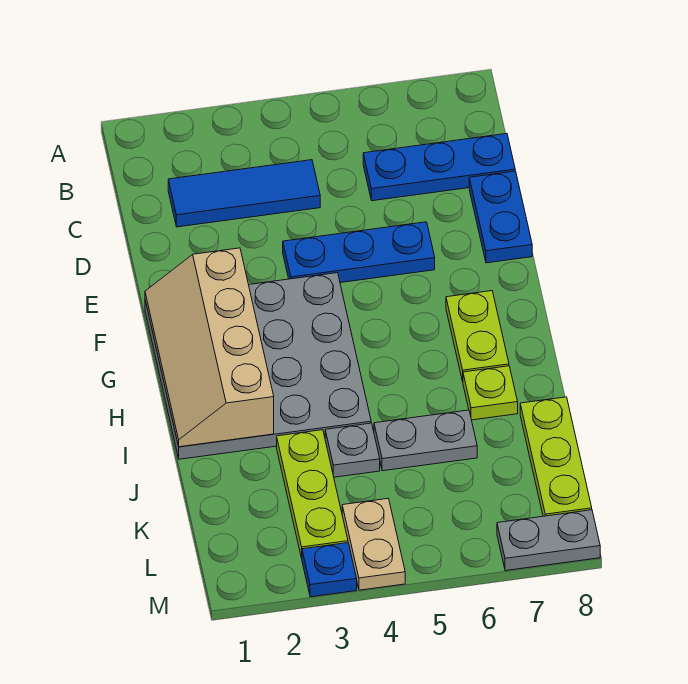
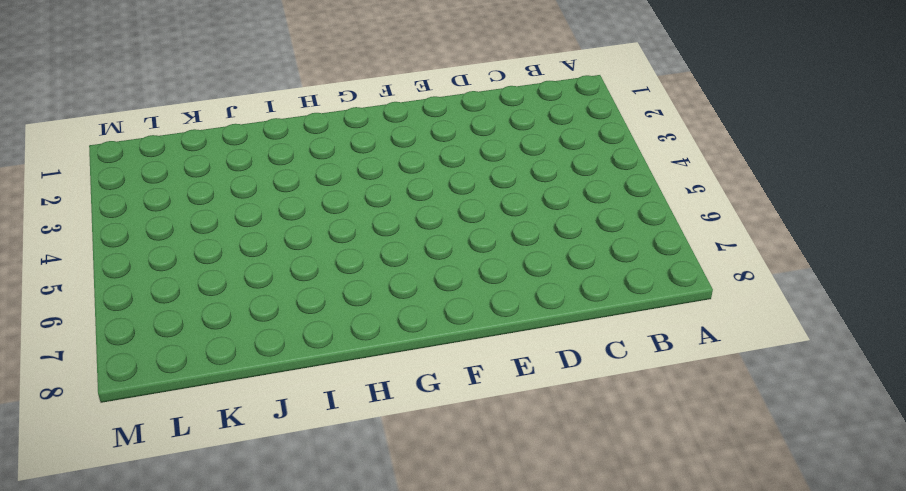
none -> blue 1x3 tile [168,160,320,227]
none -> blue 1x3 plate [363,134,515,201]
none -> blue 1x2 plate [469,171,532,263]

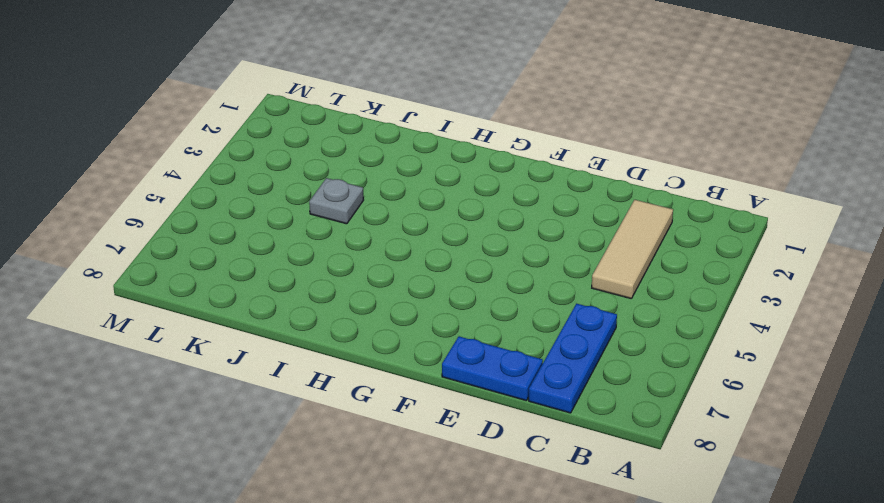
tan 1x3 tile [592,200,673,299] -> blue 1x3 tile [168,160,320,227]
none -> blue 1x3 plate [283,222,435,283]
none -> grey 4x4 plate [145,273,371,459]
none -> lime 1x2 plate [446,291,509,381]

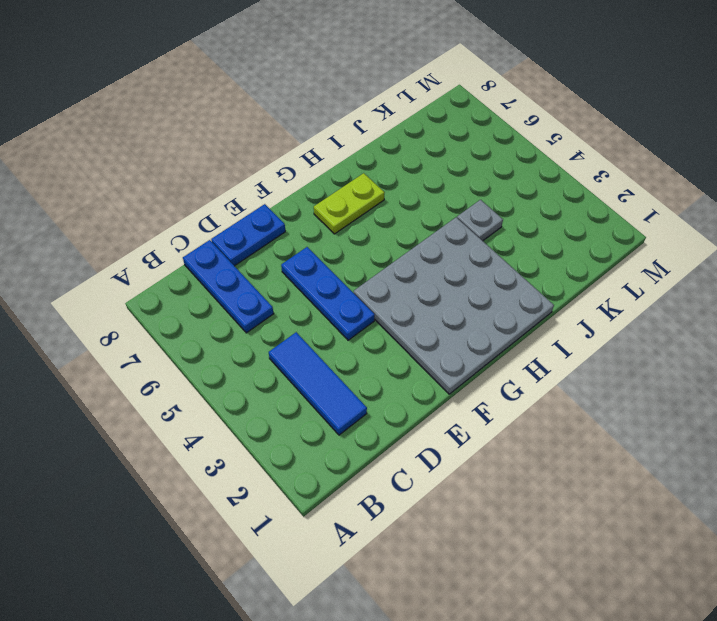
none -> lime 1x1 plate [463,366,518,420]
none -> lime 1x3 plate [277,430,348,558]
none -> grey 1x2 plate [374,410,477,471]

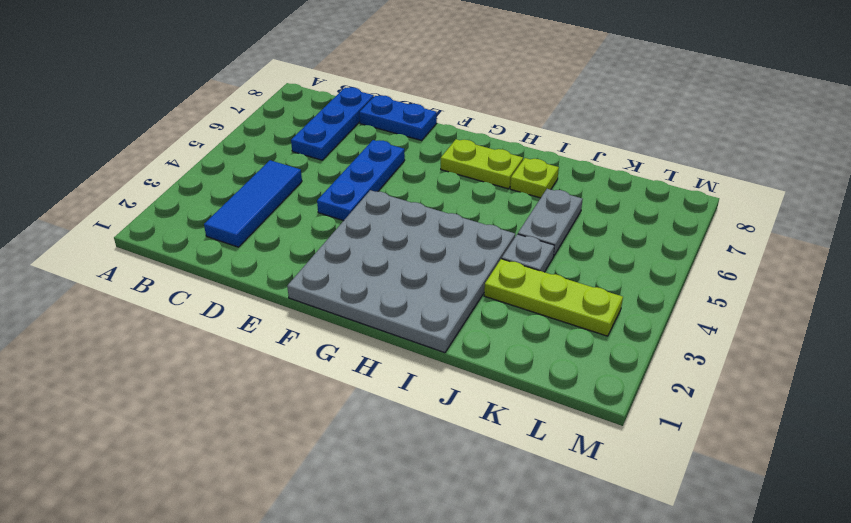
none -> lime 1x3 plate [520,397,592,516]
none -> tan 1x2 plate [342,499,405,590]
none -> blue 1x1 plate [302,543,357,597]

